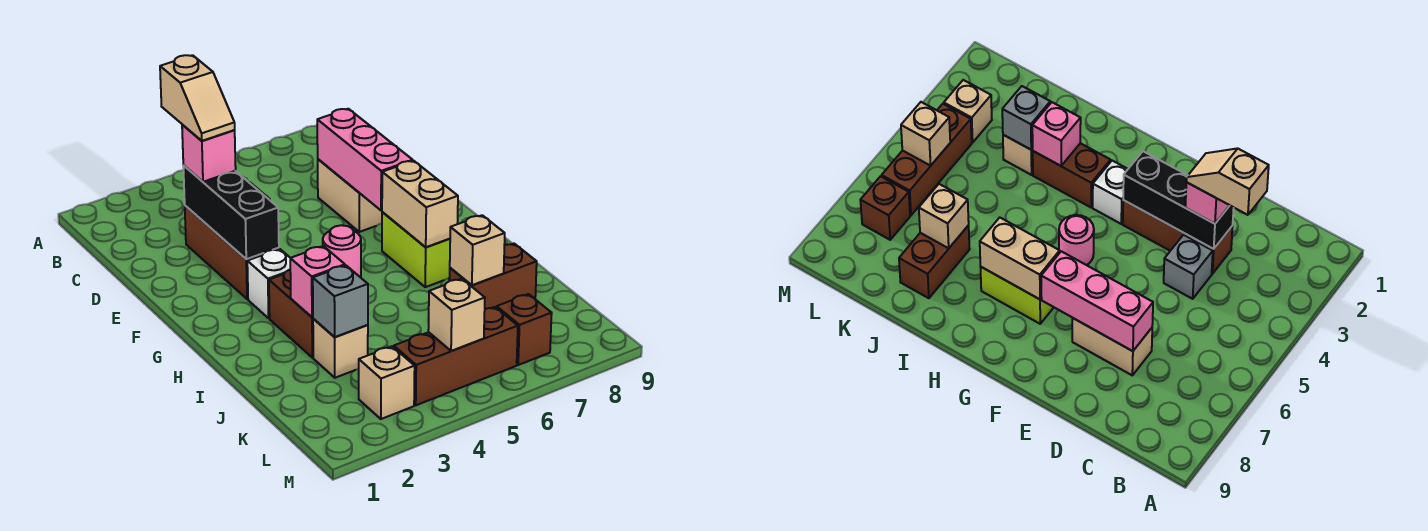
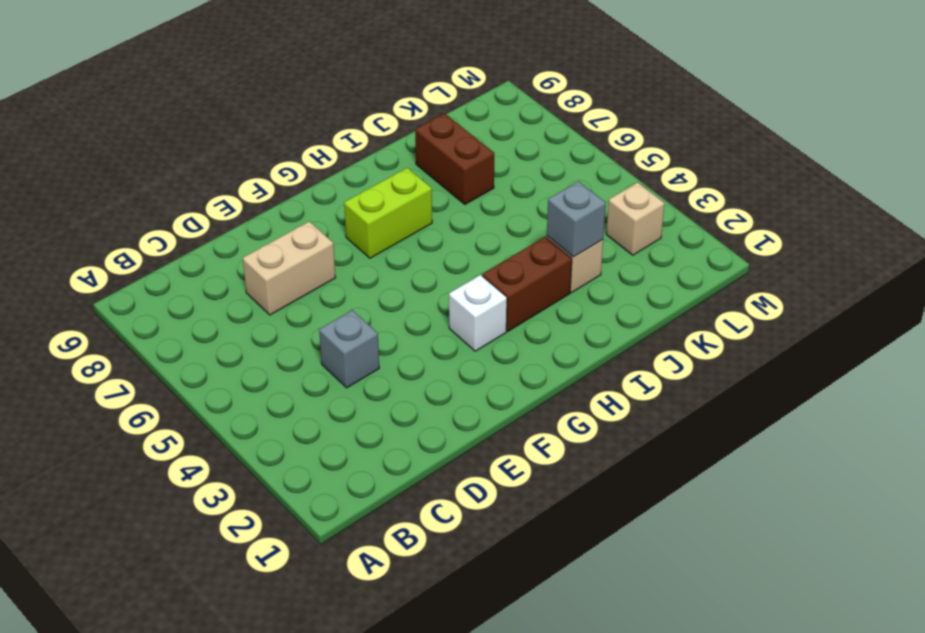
none -> brown 1x3 brick [185,206,279,299]
none -> pink 1x1 round brick [323,225,361,278]
none -> brown 1x3 brick [394,307,518,405]

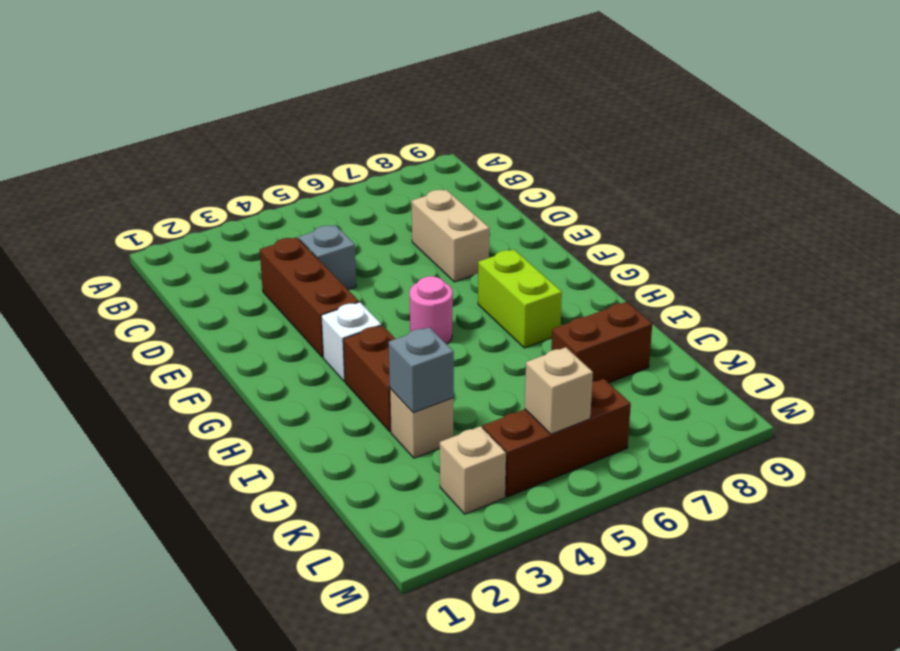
none -> brown 1x1 brick [497,294,552,365]
none -> black 1x3 brick [183,166,279,259]
none -> pink 1x3 brick [317,109,413,211]

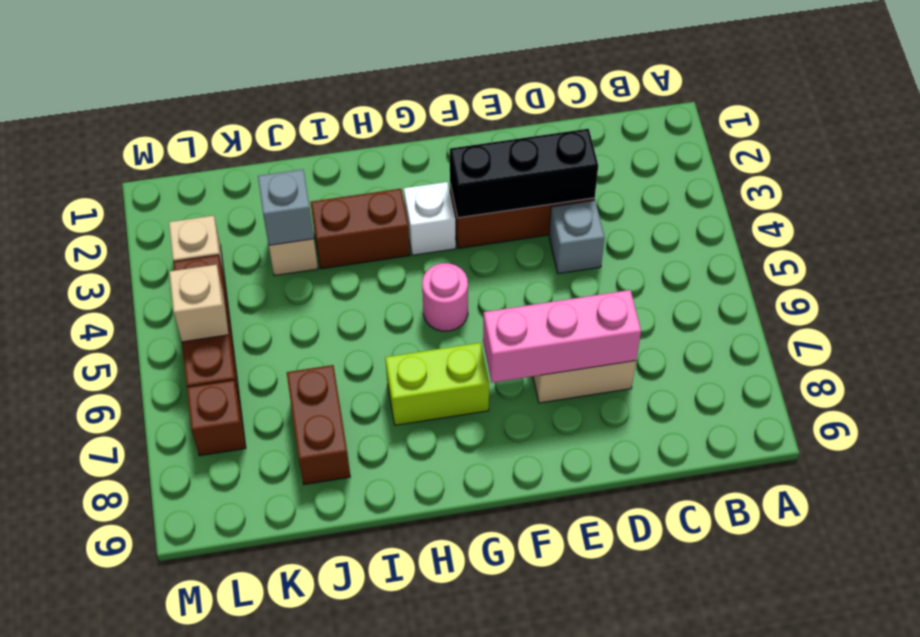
none -> tan 1x2 brick [382,161,458,247]
none -> pink 1x1 brick [290,246,345,317]
none -> tan 1x1 brick [450,215,505,285]

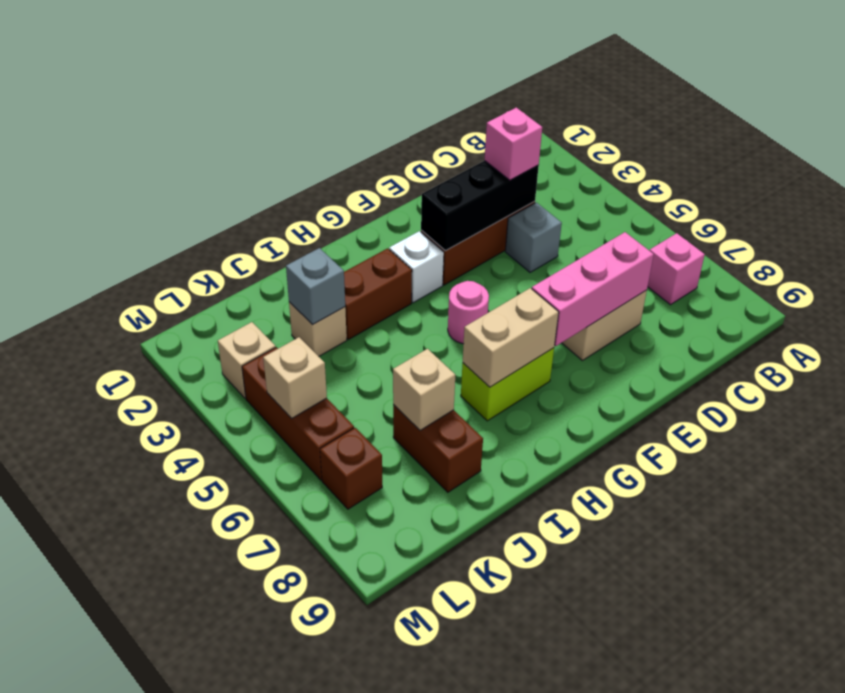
pink 1x1 brick [648,233,705,305] -> pink 1x1 brick moved to [290,246,345,317]
none -> tan 1x2 slope [160,55,235,141]

